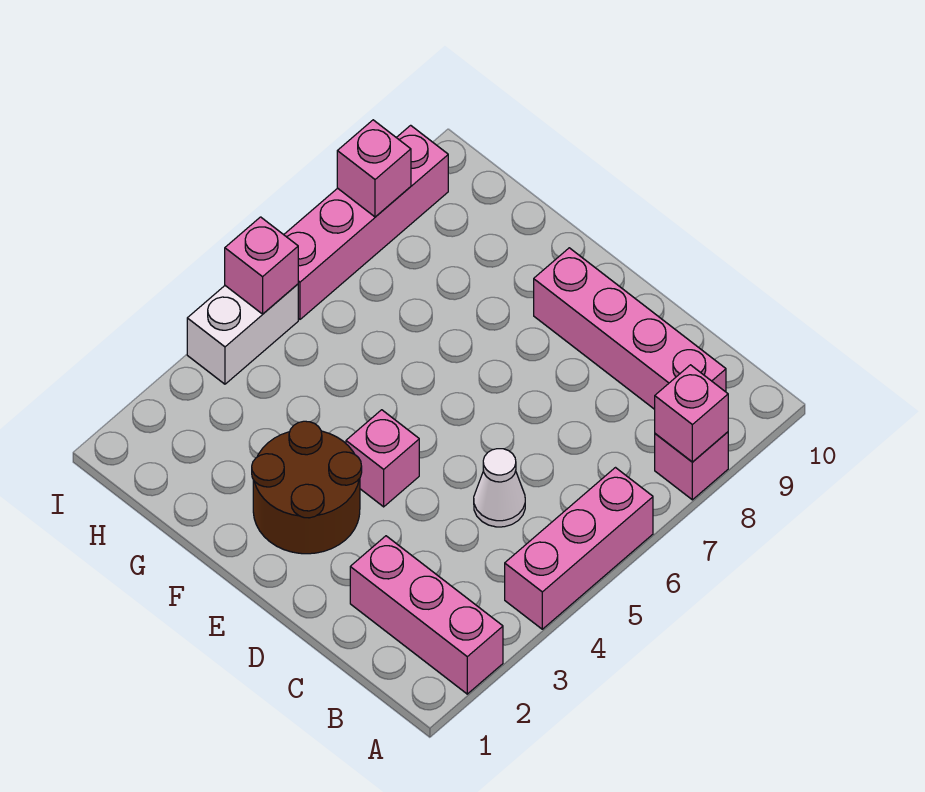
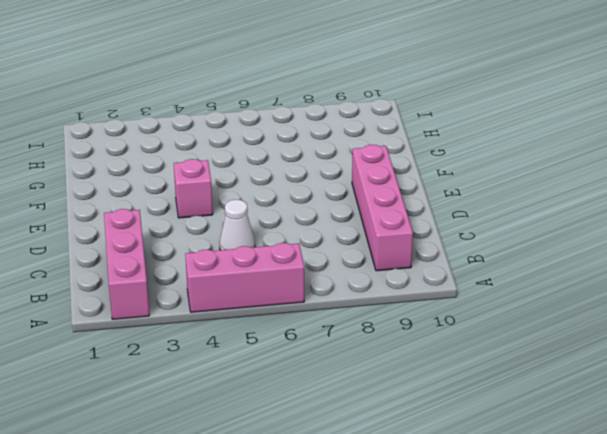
none -> pink 1x1 brick [655,432,728,500]
none -> brown 2x2 round brick [252,421,362,554]
none -> white 1x2 brick [187,284,298,384]

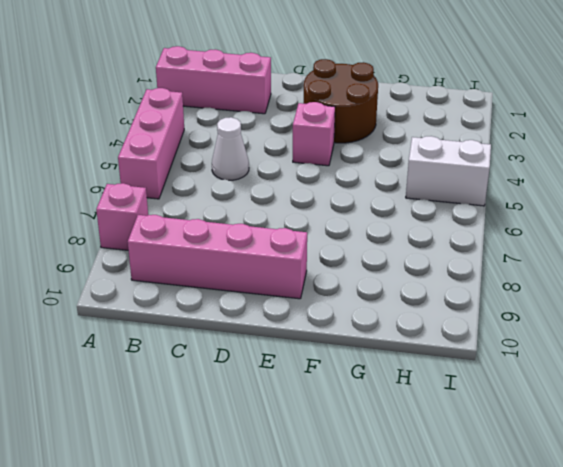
white 1x2 brick [406,136,491,206] -> white 1x2 brick turned to [187,284,298,384]
none -> pink 1x4 brick [284,125,448,319]
none -> pink 1x1 brick [655,365,728,462]
none -> pink 1x1 brick [225,217,298,314]

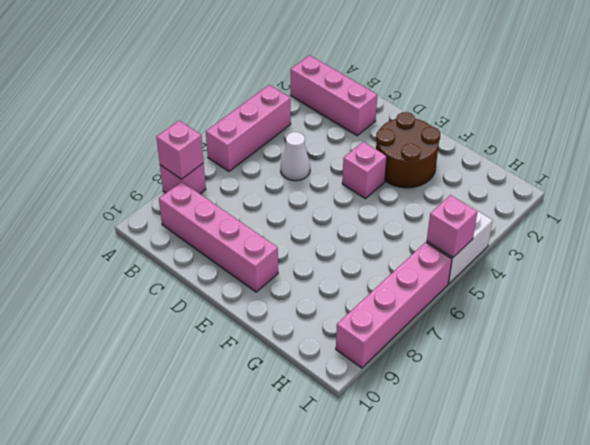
none -> pink 1x1 brick [337,120,411,217]

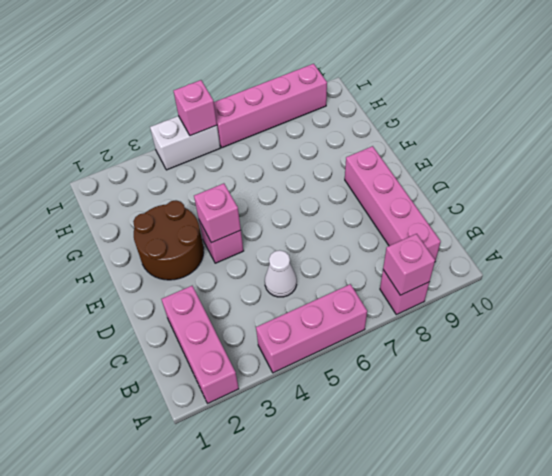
pink 1x1 brick [194,183,241,243] -> pink 1x1 brick moved to [337,120,411,217]

